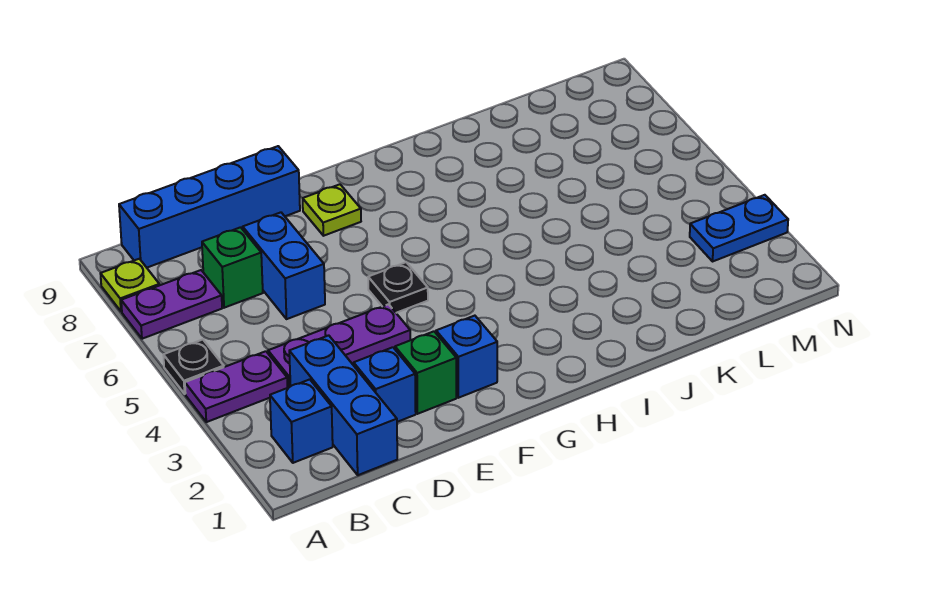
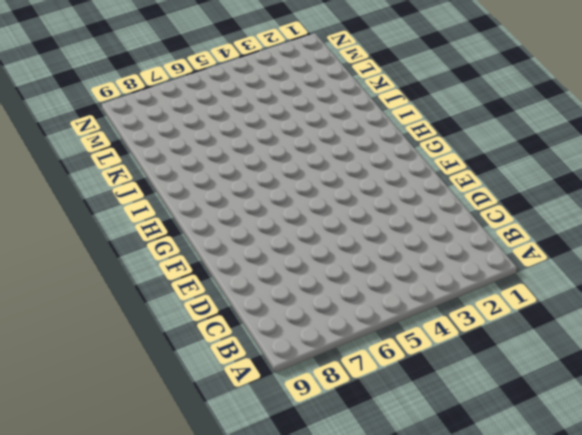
none -> purple 1x2 plate [185,351,288,422]
none -> black 1x1 plate [163,340,224,394]
none -> purple 1x2 plate [121,270,222,339]

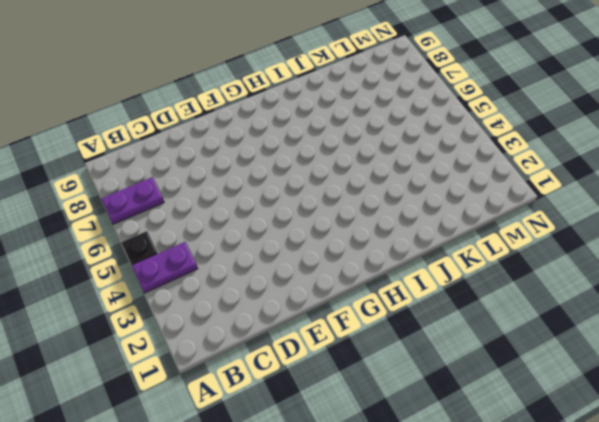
none -> lime 1x1 plate [100,259,159,312]
none -> blue 1x1 brick [270,379,333,463]
none -> blue 1x4 brick [119,146,300,268]

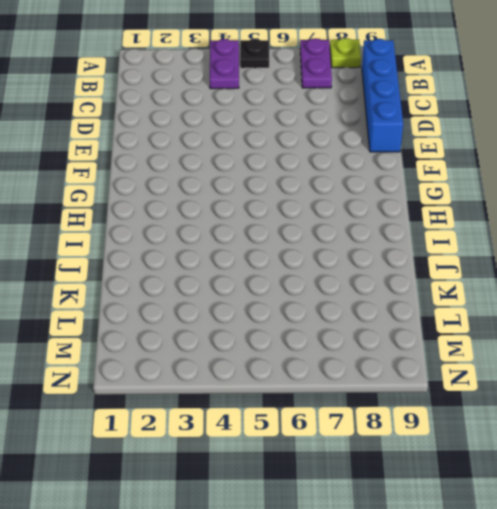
none -> blue 1x1 brick [270,379,333,463]
none -> blue 1x3 brick [289,335,397,475]
none -> purple 1x3 plate [268,304,410,388]

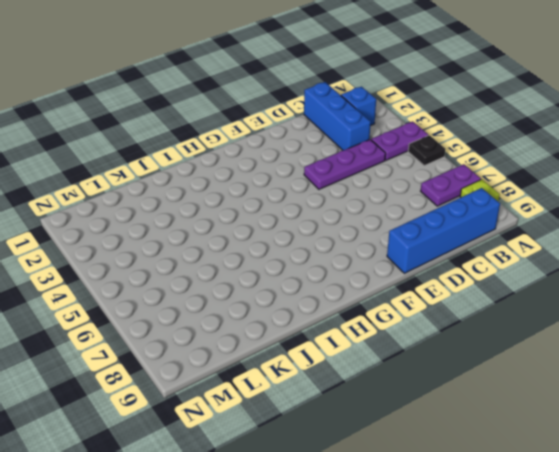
none -> green 1x1 brick [202,227,263,308]
none -> blue 1x1 brick [354,347,416,422]
none -> blue 1x2 brick [243,212,325,319]

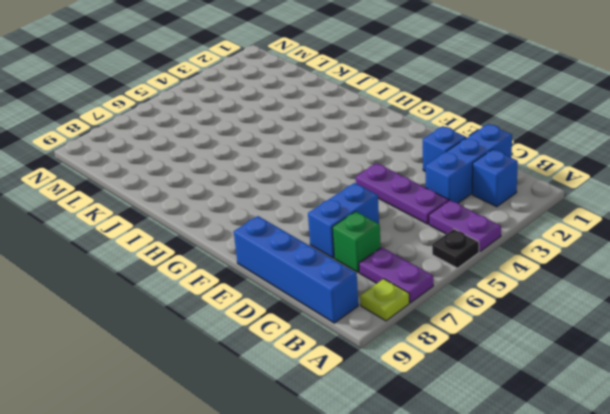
none -> green 1x1 brick [395,331,456,414]
none -> blue 1x1 brick [436,316,497,398]
none -> black 1x1 plate [368,262,428,313]

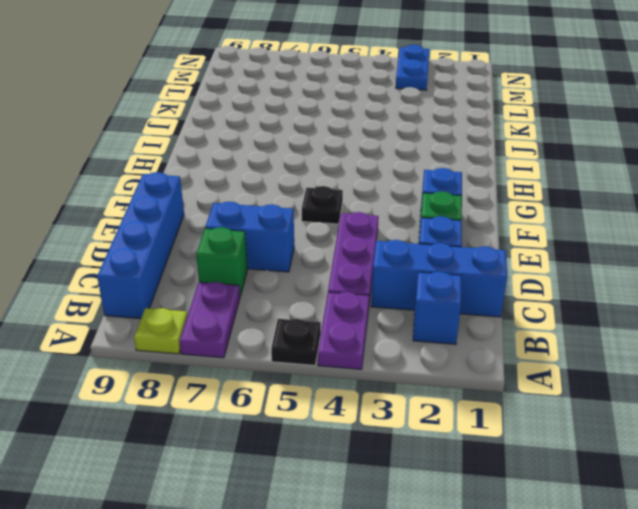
none -> lime 1x1 plate [303,184,361,236]

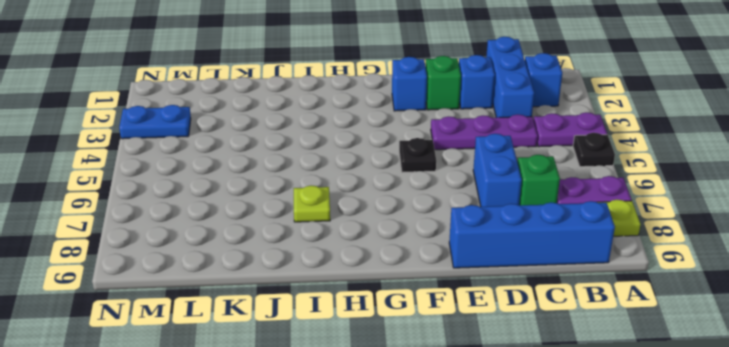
lime 1x1 plate [294,186,330,222] -> lime 1x1 plate moved to [303,184,361,236]

